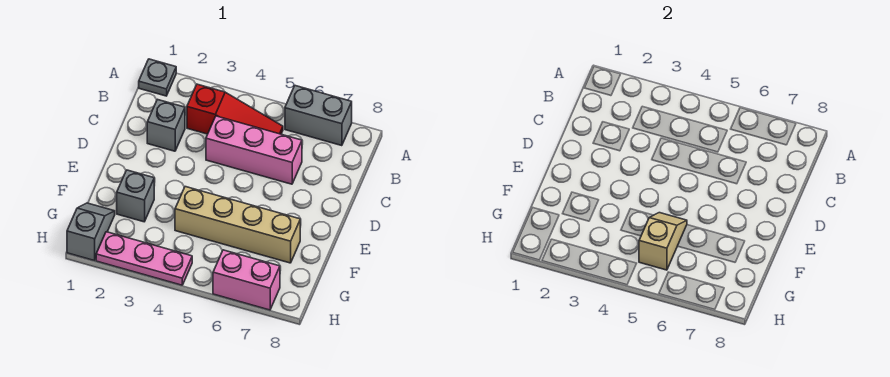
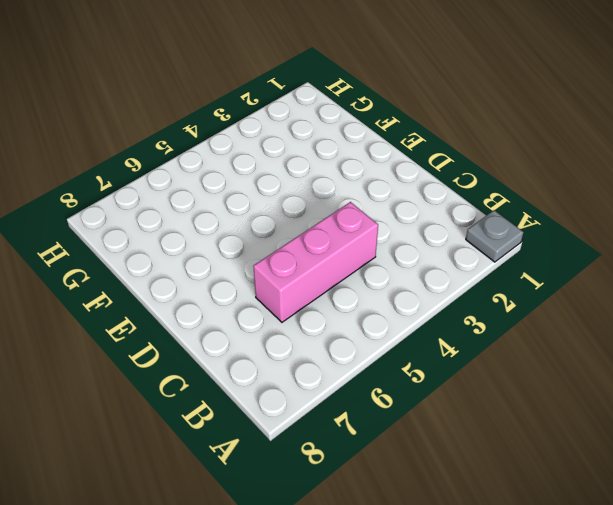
none -> grey 1x2 brick [285,86,352,146]
none -> red 1x3 slope [187,84,283,134]

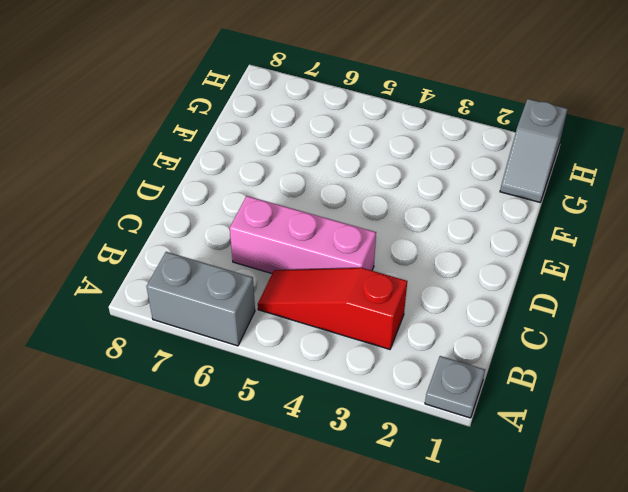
none -> grey 1x1 brick [147,99,185,151]
none -> grey 1x1 brick [117,170,154,222]

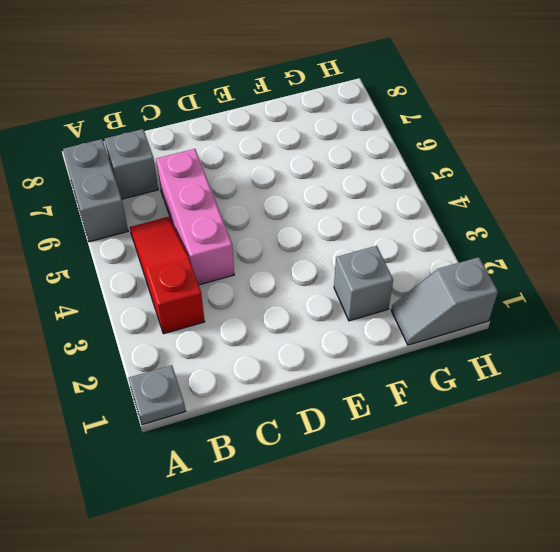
grey 1x1 brick [105,129,158,199] -> grey 1x1 brick moved to [147,99,185,151]
none -> tan 1x4 brick [175,187,300,263]
none -> pink 1x3 plate [96,232,192,285]

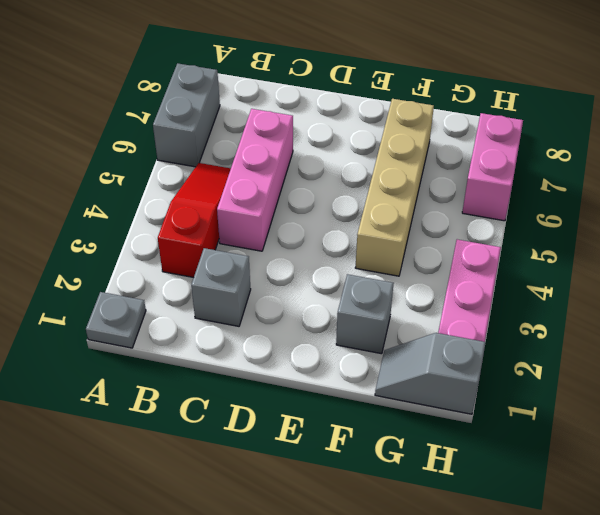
none -> tan 1x2 slope [639,213,687,270]

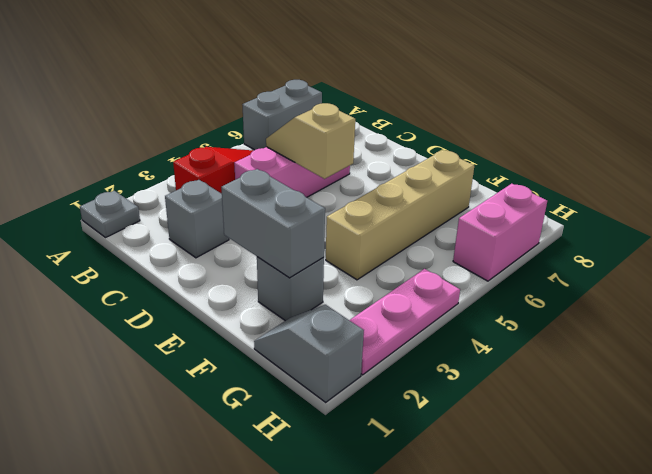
tan 1x2 slope [266,103,355,179] -> tan 1x2 slope moved to [639,213,687,270]
grey 1x2 brick [221,169,325,278] -> none

